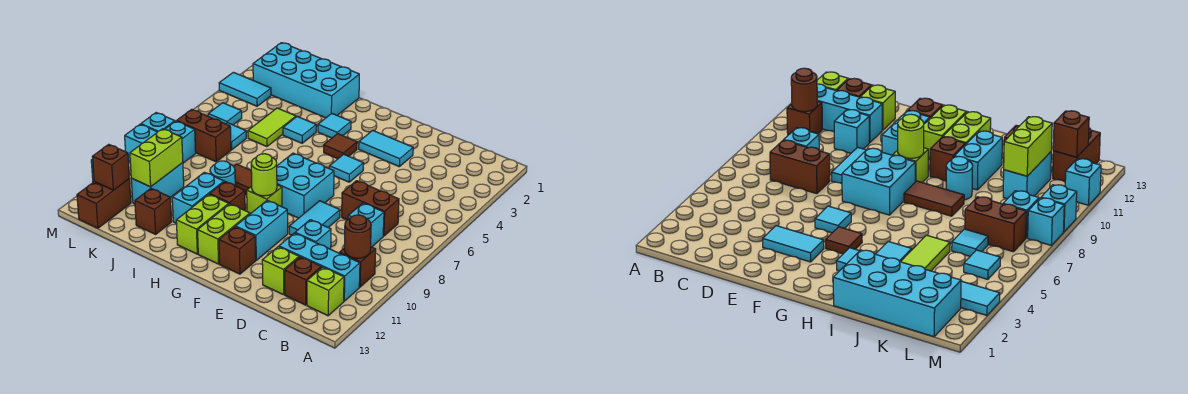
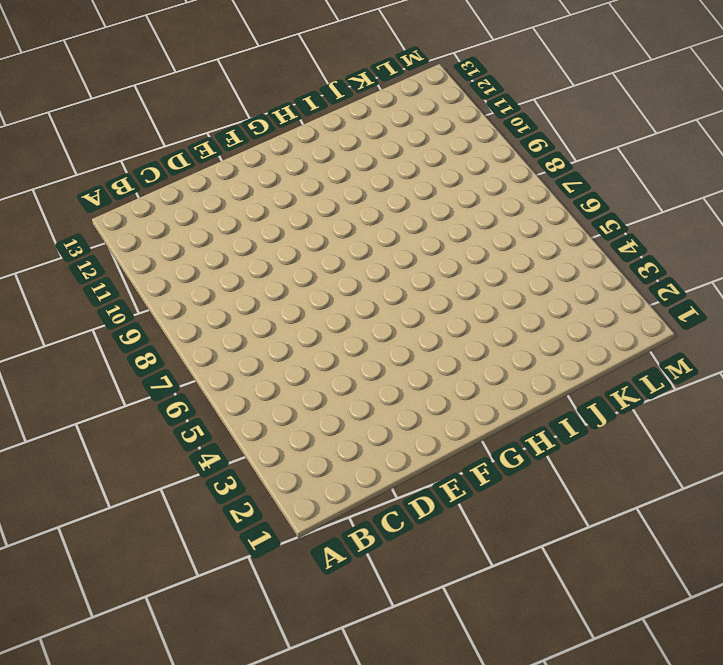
none -> brown 1x1 brick [339,247,376,287]
none -> cyan 1x3 brick [279,233,360,301]
none -> lime 1x1 brick [307,267,344,316]
none -> brown 1x2 brick [342,181,399,236]

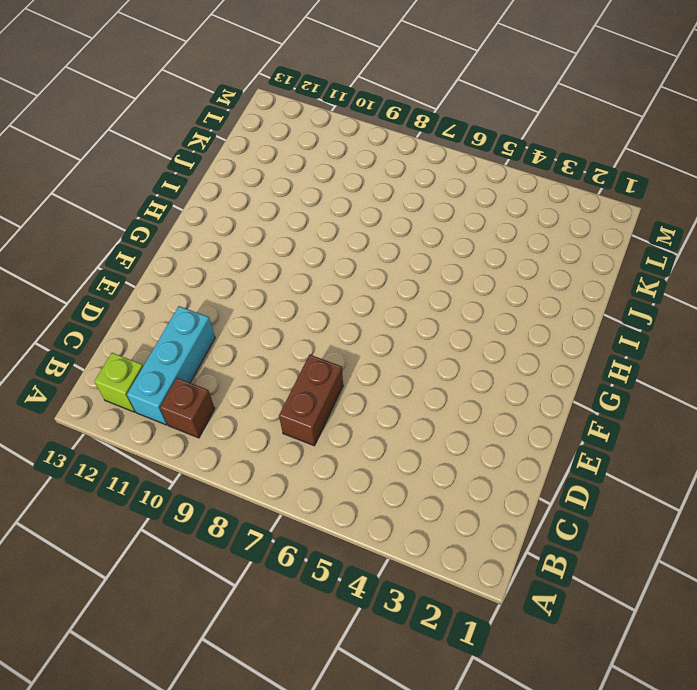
none -> cyan 1x1 brick [348,203,384,247]
none -> brown 1x1 brick [285,257,321,305]
none -> cyan 1x1 brick [295,220,331,249]
none -> lime 1x1 brick [262,247,299,295]

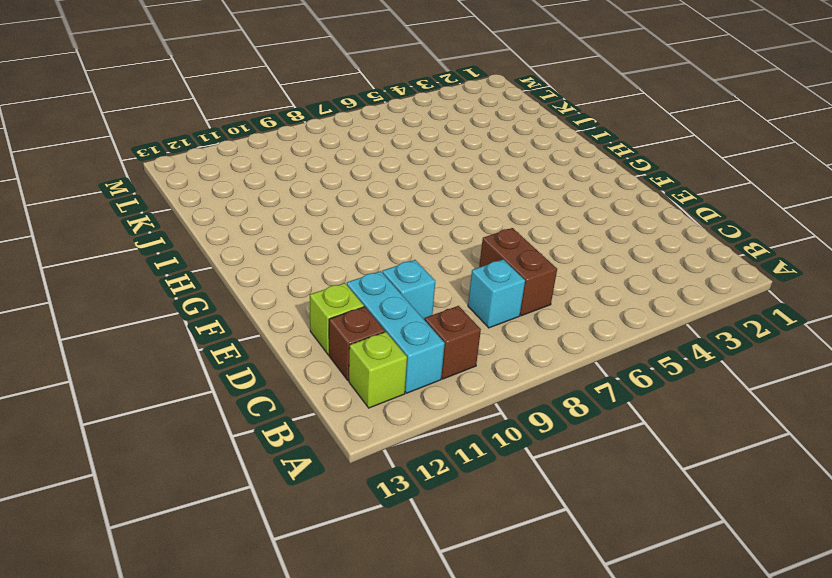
none -> cyan 1x2 tile [359,130,413,167]
none -> cyan 1x2 tile [289,201,340,235]
none -> cyan 1x1 tile [329,154,363,182]
none -> cyan 2x2 brick [277,153,334,218]

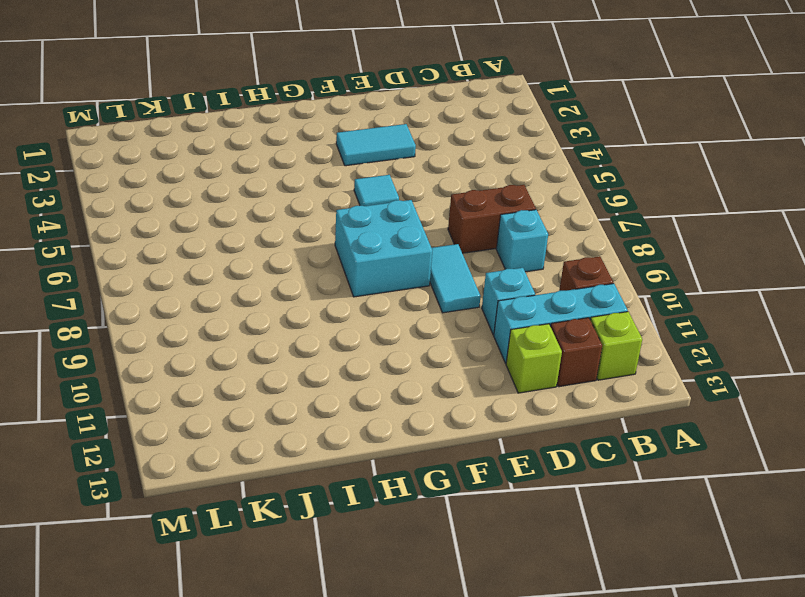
none -> cyan 1x2 brick [235,200,288,260]
none -> brown 1x1 brick [219,227,256,274]
none -> brown 1x1 tile [324,134,357,159]
none -> lime 1x1 brick [247,185,282,214]

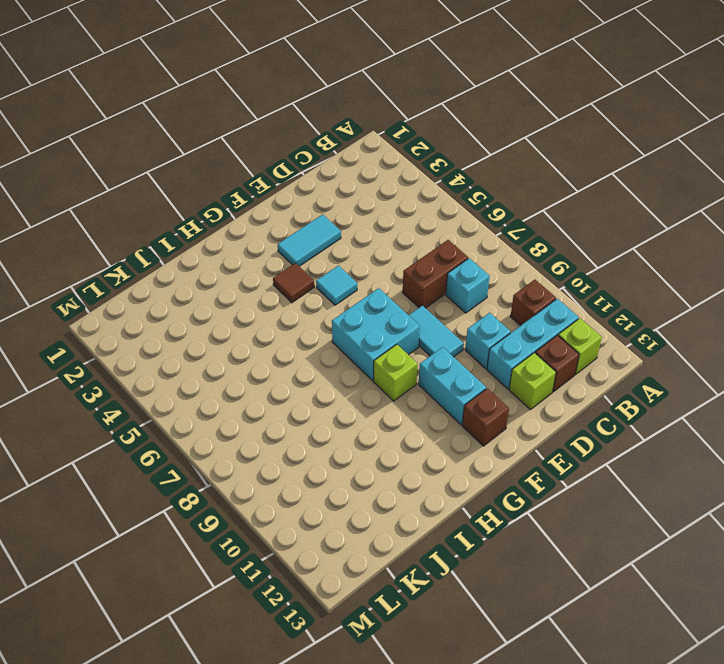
none -> lime 1x2 brick [198,204,250,264]
none -> cyan 1x1 tile [318,113,351,138]
none -> brown 1x2 tile [233,164,252,195]
none -> brown 1x1 brick [210,182,245,210]

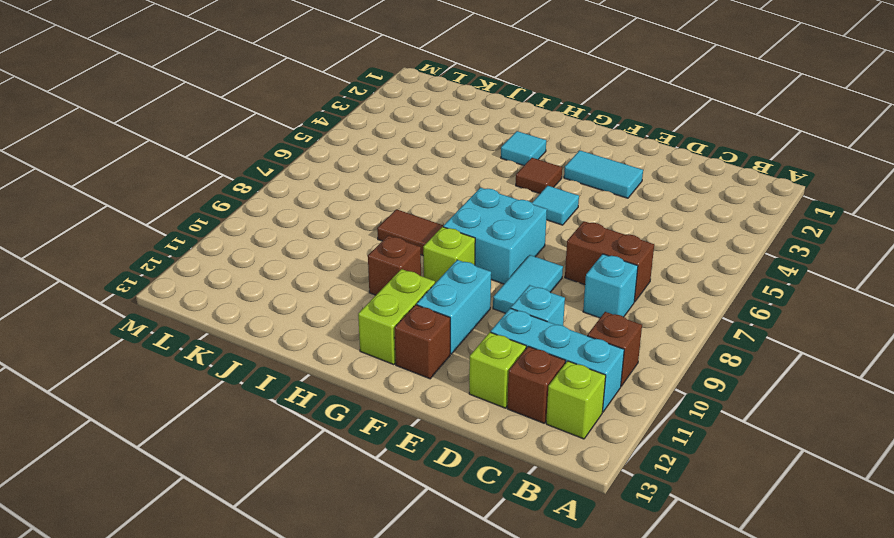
none -> lime 1x2 brick [176,194,229,254]
none -> cyan 2x4 brick [253,43,359,118]
none -> cyan 1x1 tile [283,117,316,143]
none -> cyan 1x1 round brick [210,161,235,186]

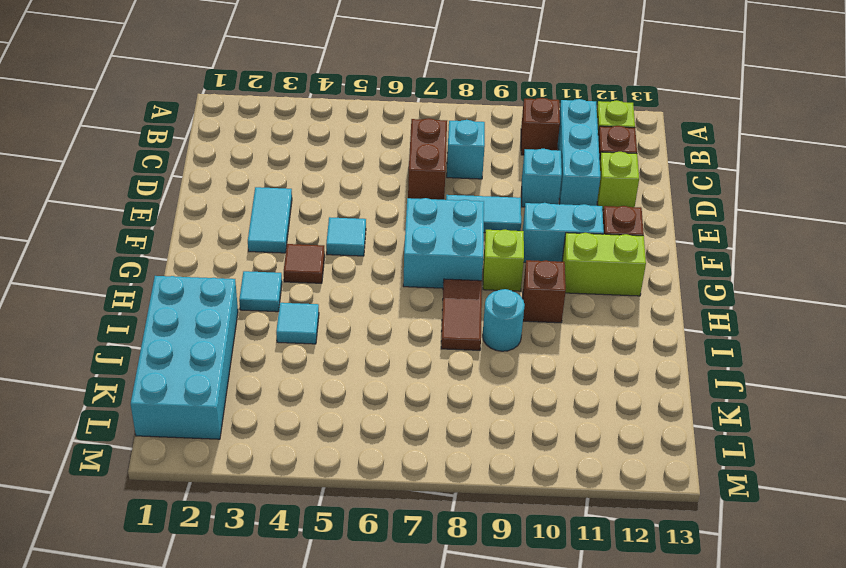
none -> lime 1x2 brick [176,194,229,254]
none -> cyan 1x2 brick [172,172,224,223]
none -> lime 1x2 tile [248,108,296,147]
none -> brown 1x1 brick [135,189,172,234]

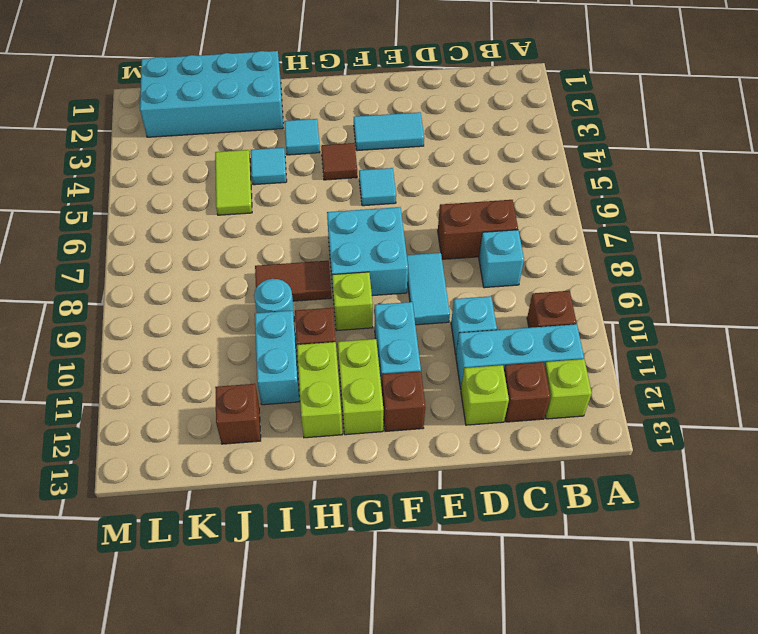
none -> cyan 1x1 tile [226,123,246,150]
none -> brown 1x2 brick [177,109,231,162]
none -> cyan 1x2 brick [131,163,184,204]
none -> cyan 1x2 tile [219,72,271,106]

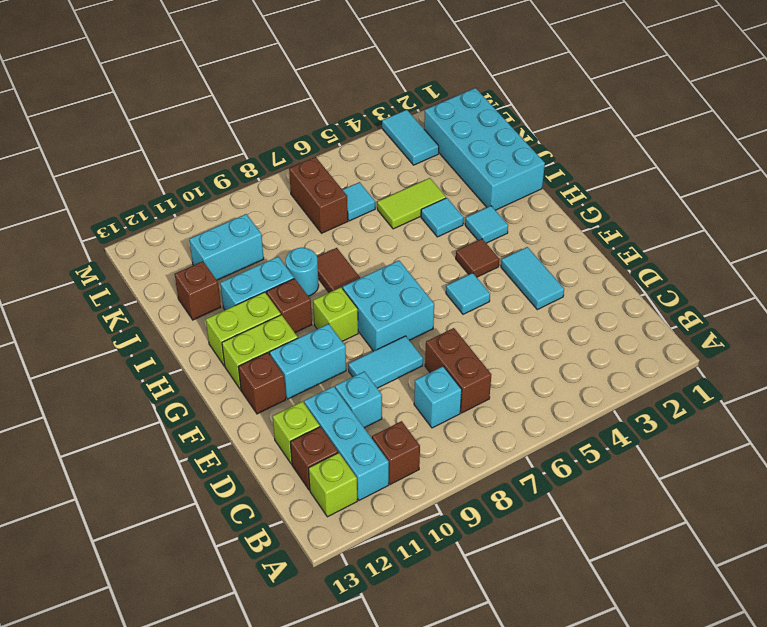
none -> cyan 1x1 tile [208,103,242,125]
none -> cyan 1x1 brick [165,121,196,163]
none -> brown 1x2 brick [77,178,131,228]
none -> cyan 1x1 brick [141,113,175,132]

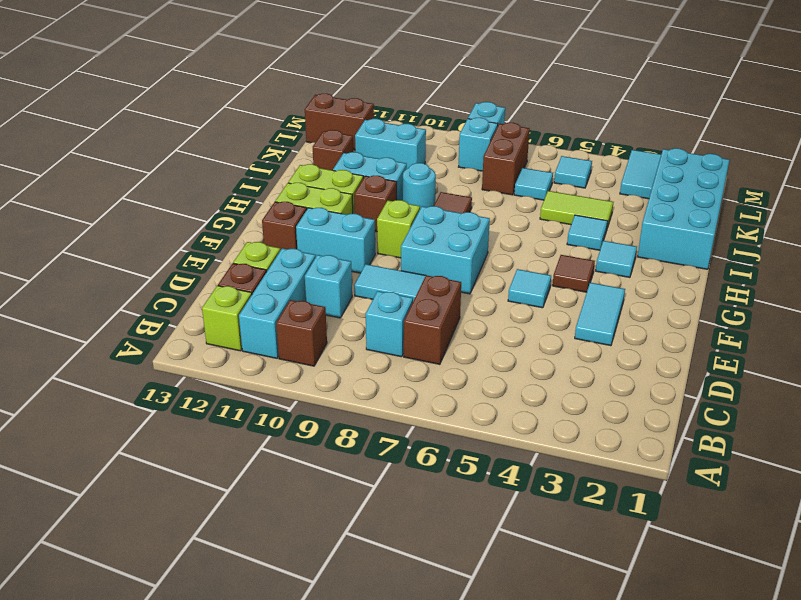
none -> cyan 1x1 brick [125,124,157,162]
none -> cyan 1x1 brick [1065,159,1101,205]
none -> brown 1x1 round brick [344,215,371,258]
none -> lime 1x1 round brick [251,154,277,196]

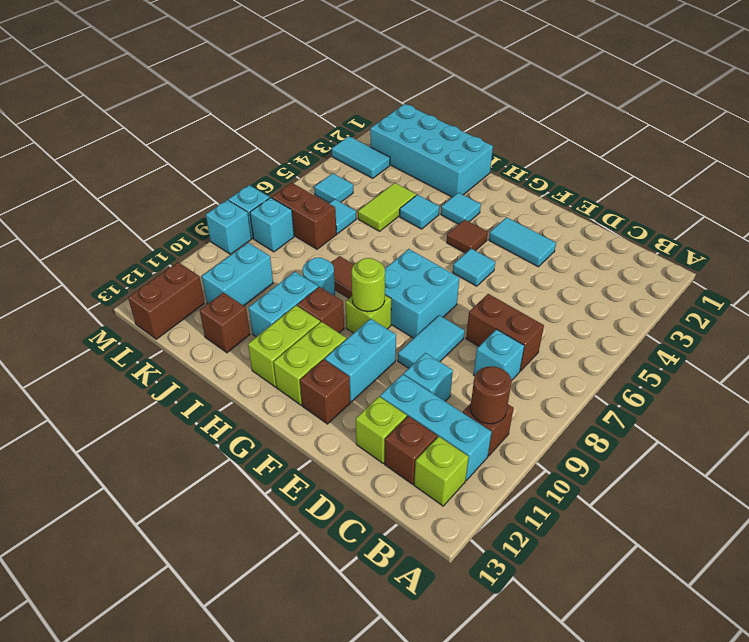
none -> cyan 1x1 brick [1065,159,1101,205]
none -> lime 1x2 brick [130,129,183,187]
none -> brown 1x1 brick [92,144,129,190]

